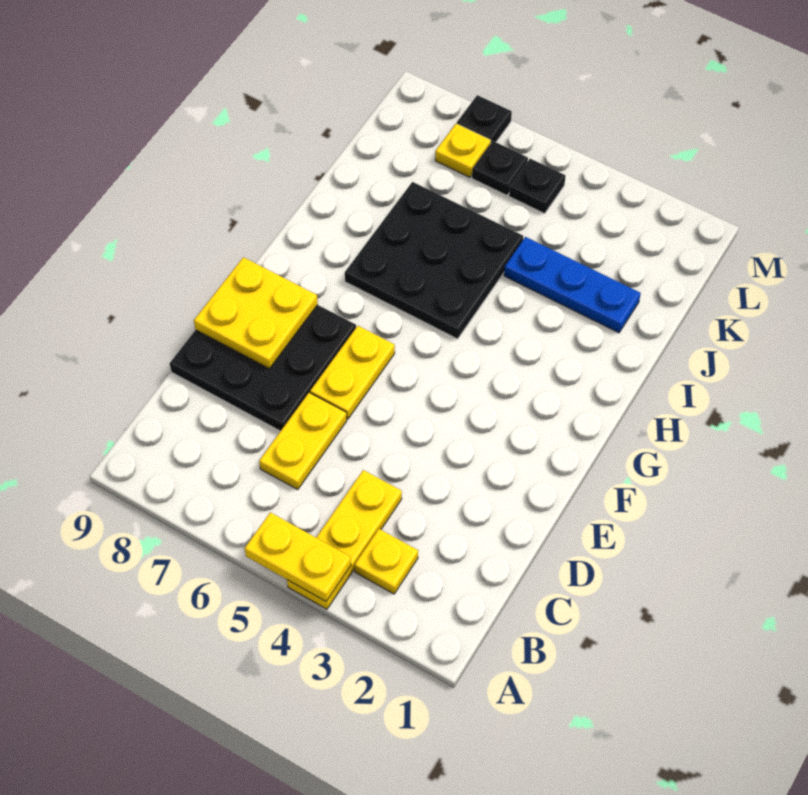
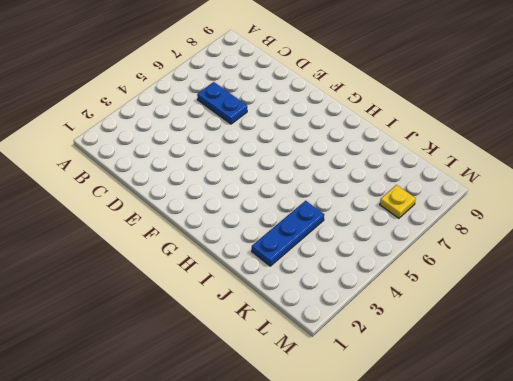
blue 1x2 plate [197,82,247,124] -> yellow 1x2 plate [259,393,347,489]
none -> yellow 1x3 plate [287,470,402,609]
none -> yellow 1x1 plate [354,529,418,594]
none -> black 3x3 plate [170,305,356,431]

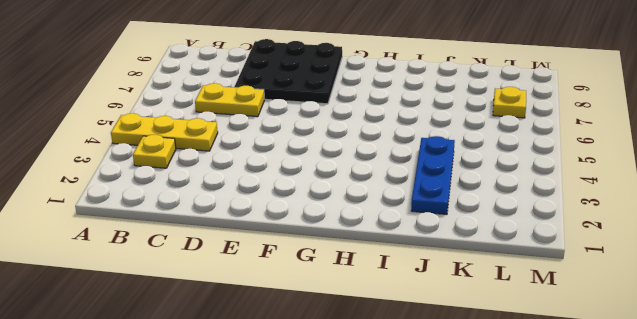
none -> yellow 1x2 plate [310,326,395,419]
none -> black 3x3 plate [345,182,523,339]
none -> black 1x1 plate [509,159,566,213]

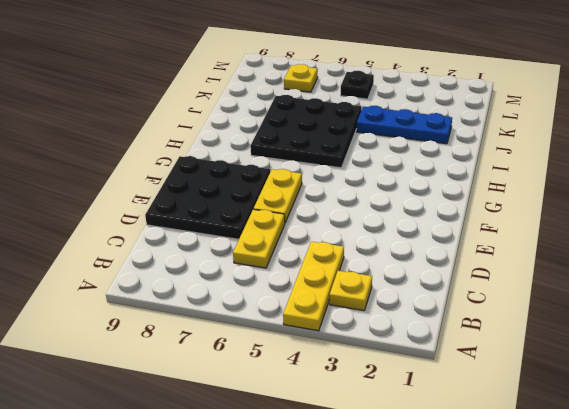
none -> black 1x1 plate [472,141,528,195]
none -> black 1x1 plate [457,95,512,142]
none -> yellow 1x2 plate [245,512,351,601]

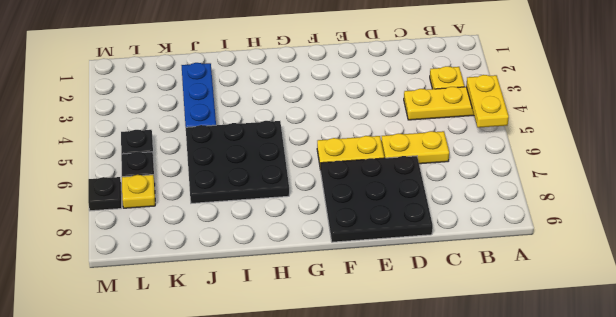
none -> yellow 2x2 plate [194,257,318,369]

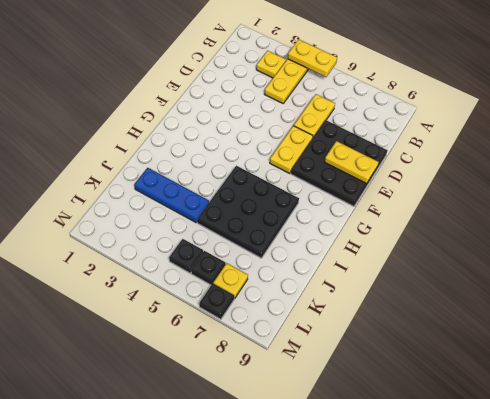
yellow 1x2 plate [325,141,378,184] -> yellow 2x2 plate [194,257,318,369]

